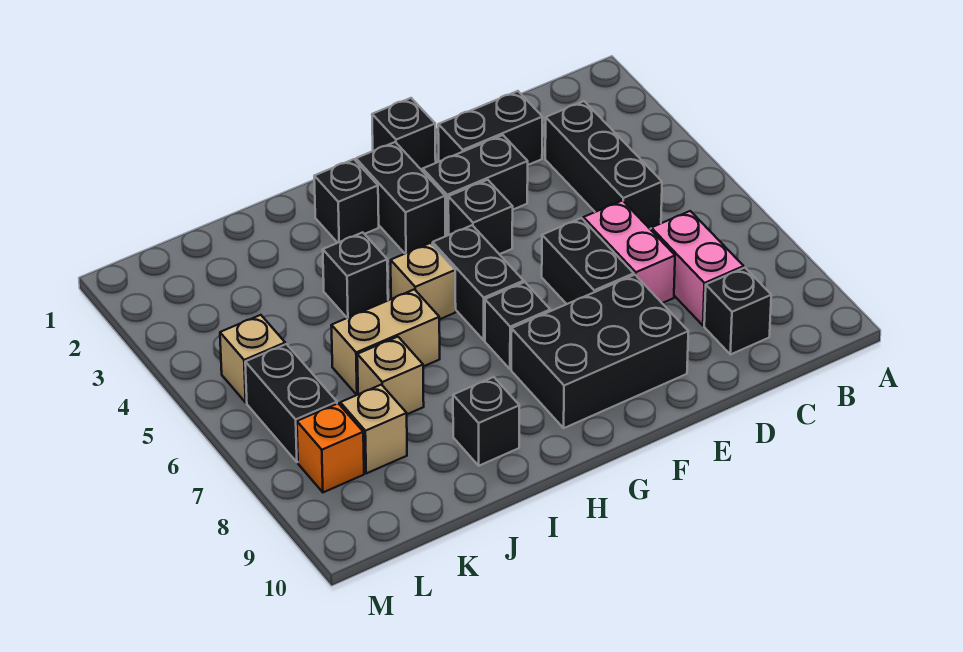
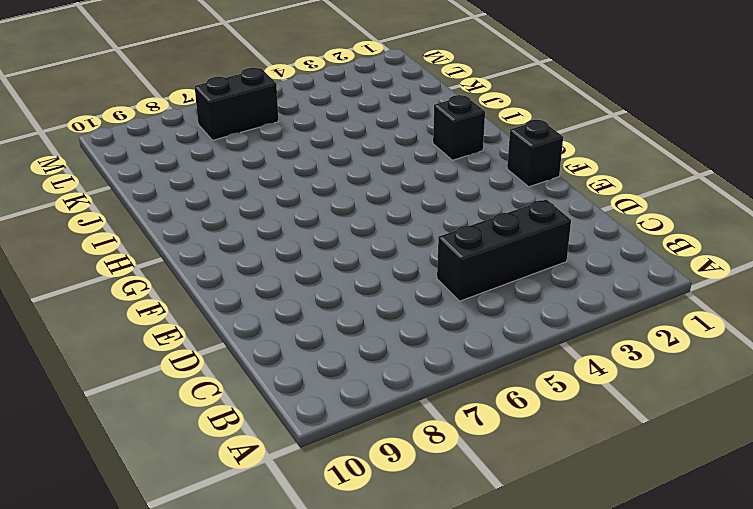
none -> pink 1x2 brick [651,211,744,326]
none -> black 1x1 brick [704,268,771,355]
none -> black 1x2 brick [438,91,543,165]

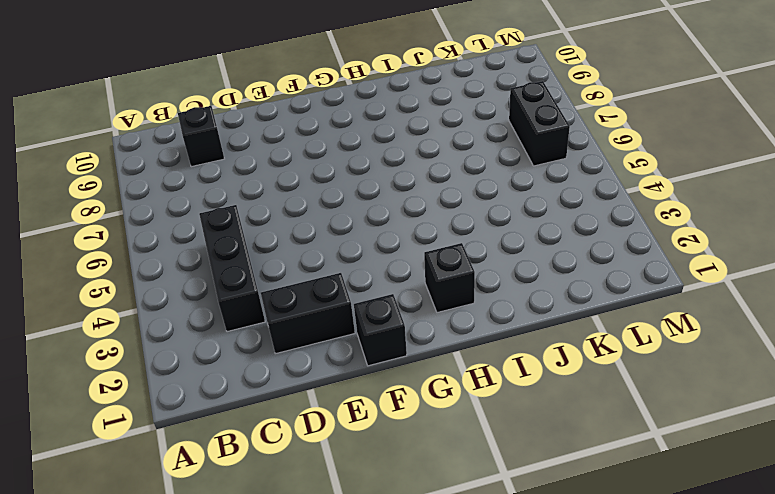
none -> pink 1x2 brick [651,211,744,326]
none -> pink 1x2 brick [583,201,675,303]
none -> black 1x2 brick [423,135,528,236]

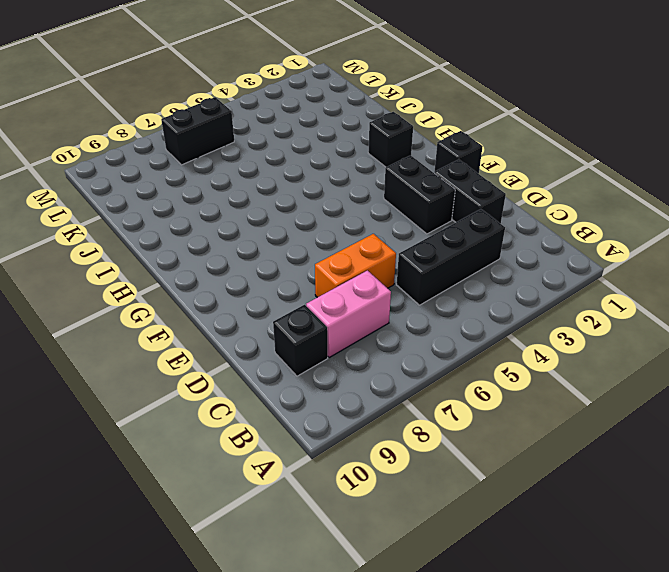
orange 1x2 brick [315,234,396,297] -> pink 1x2 brick [583,201,675,303]
none -> black 1x2 brick [542,218,634,304]
none -> black 2x3 brick [511,275,688,428]
none -> black 1x1 brick [448,180,513,254]

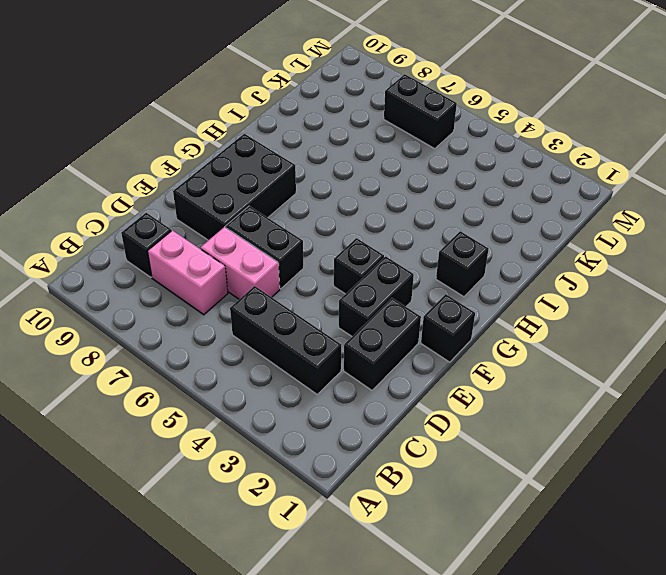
none -> black 1x2 brick [356,142,445,253]
none -> black 1x2 brick [433,225,524,340]
none -> black 1x1 brick [485,282,550,369]

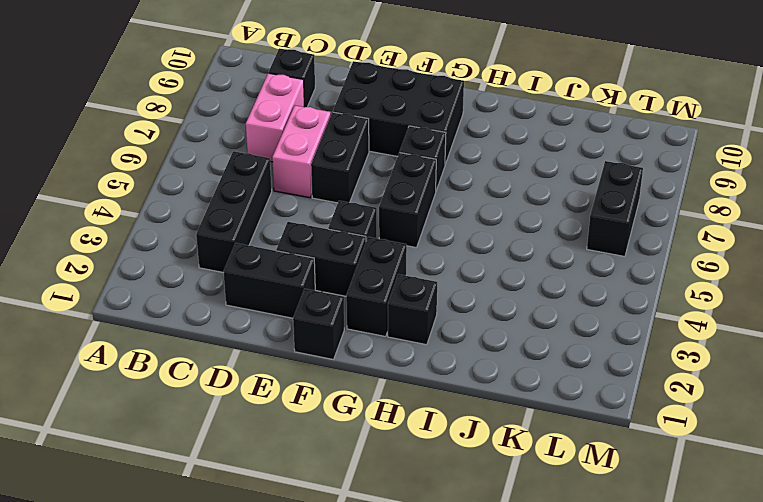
none -> tan 1x1 brick [391,243,456,320]
none -> black 1x1 brick [323,232,388,318]
none -> tan 1x2 brick [331,289,440,395]

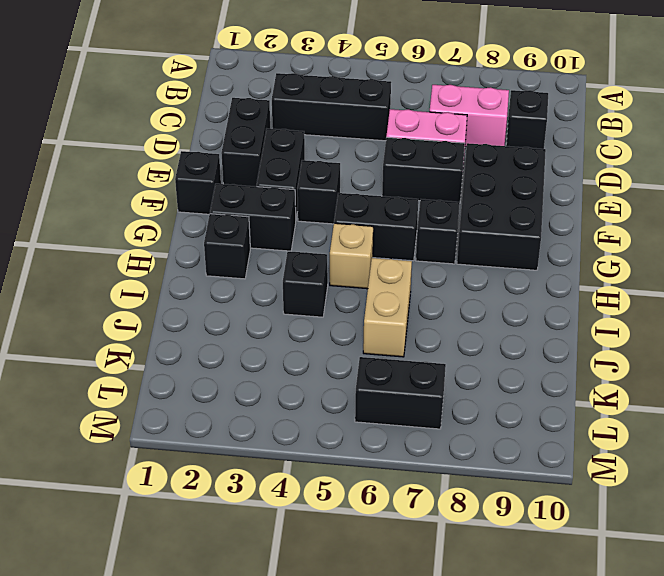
none -> black 1x1 brick [453,377,519,466]
none -> tan 1x1 brick [357,337,424,414]
none -> tan 1x1 brick [340,385,407,473]

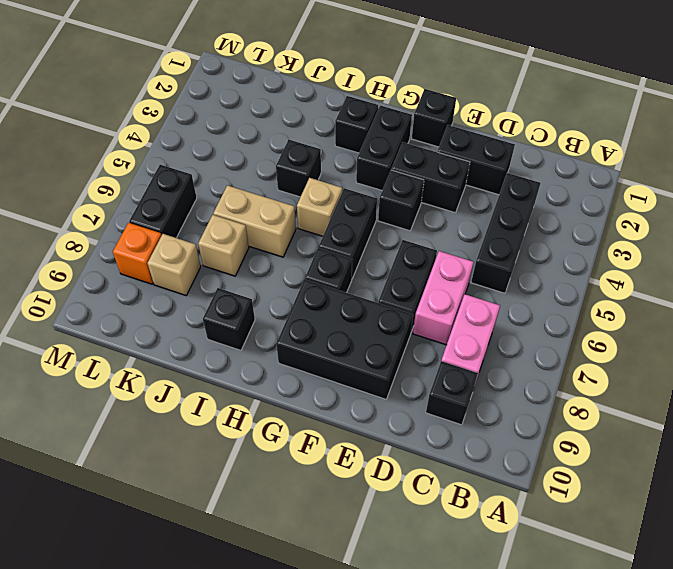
none -> tan 1x1 brick [220,315,285,402]

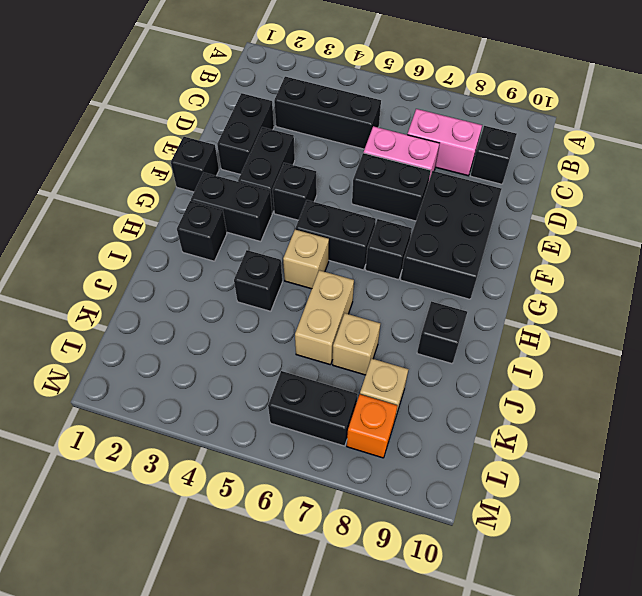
none -> tan 1x1 brick [220,315,285,402]

